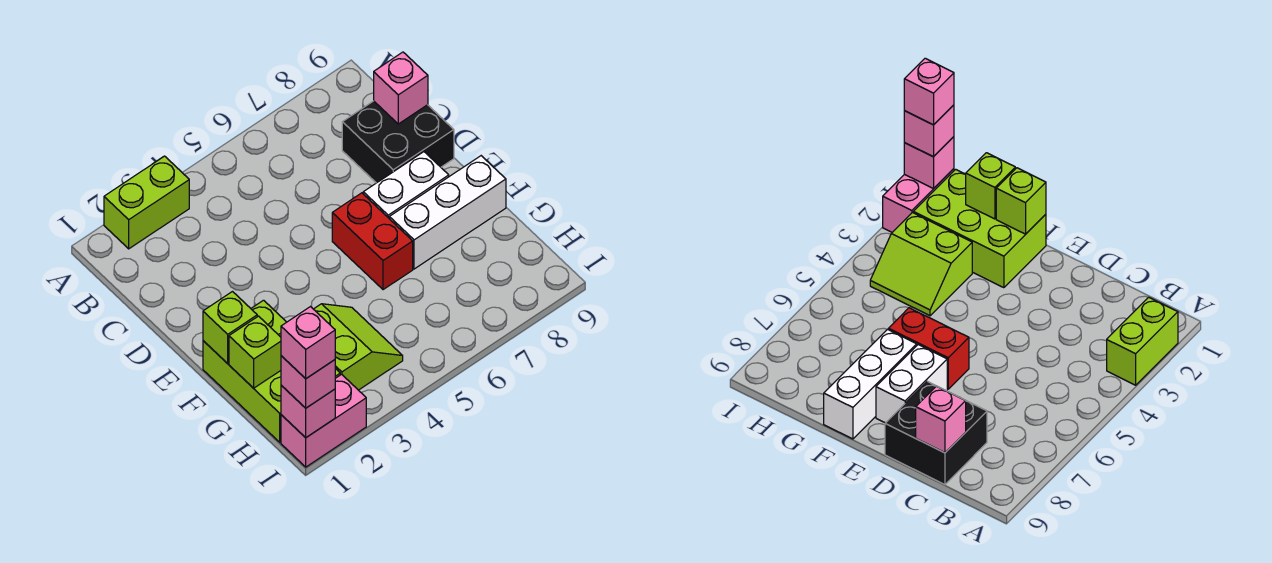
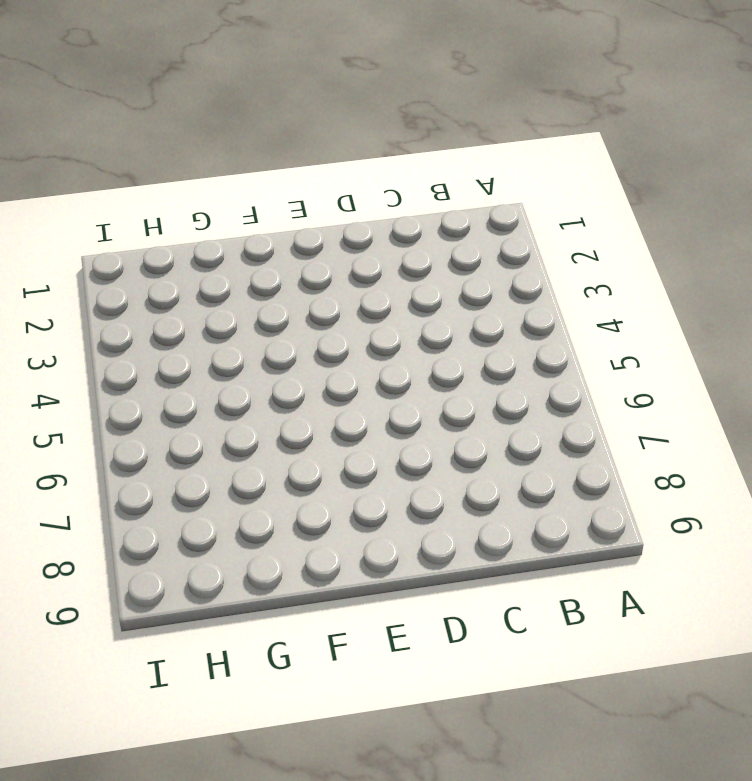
none -> lime 1x2 brick [104,156,189,249]
none -> black 2x2 brick [342,101,454,183]
none -> red 1x2 brick [332,193,413,290]

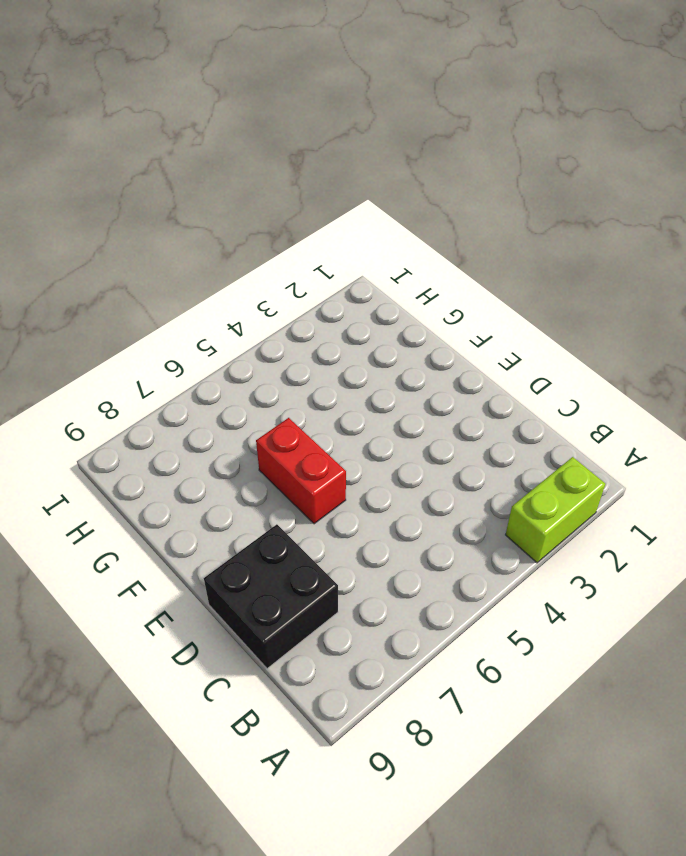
none -> white 1x2 brick [363,152,449,218]
none -> lime 2x3 brick [203,300,340,442]
none -> white 1x3 brick [389,156,506,269]

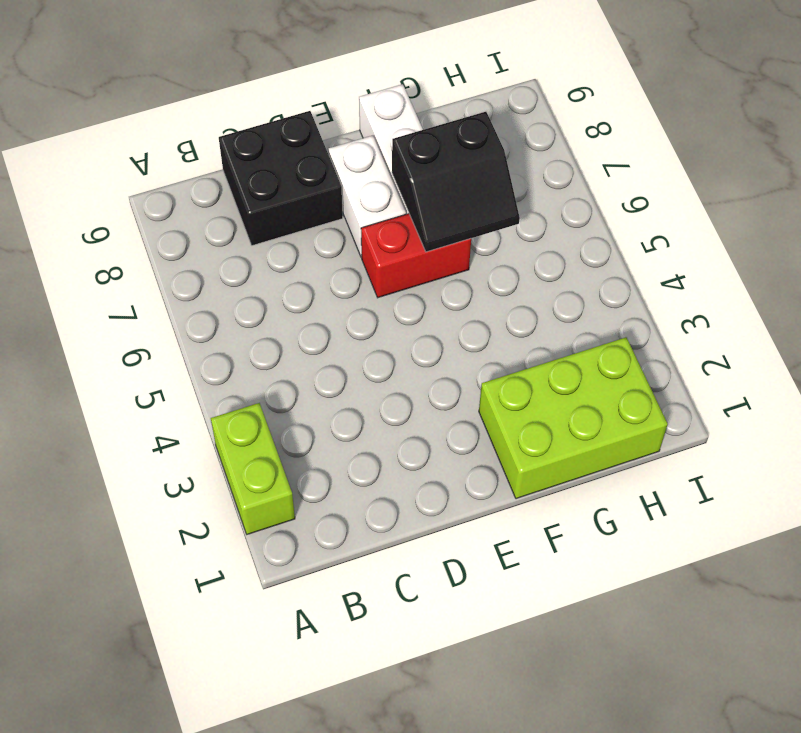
black 2x2 slope [392,112,520,252] -> none
none -> lime 2x2 slope [314,304,403,390]
none -> pink 1x2 brick [281,374,366,467]
none -> pink 1x1 brick [374,52,428,124]

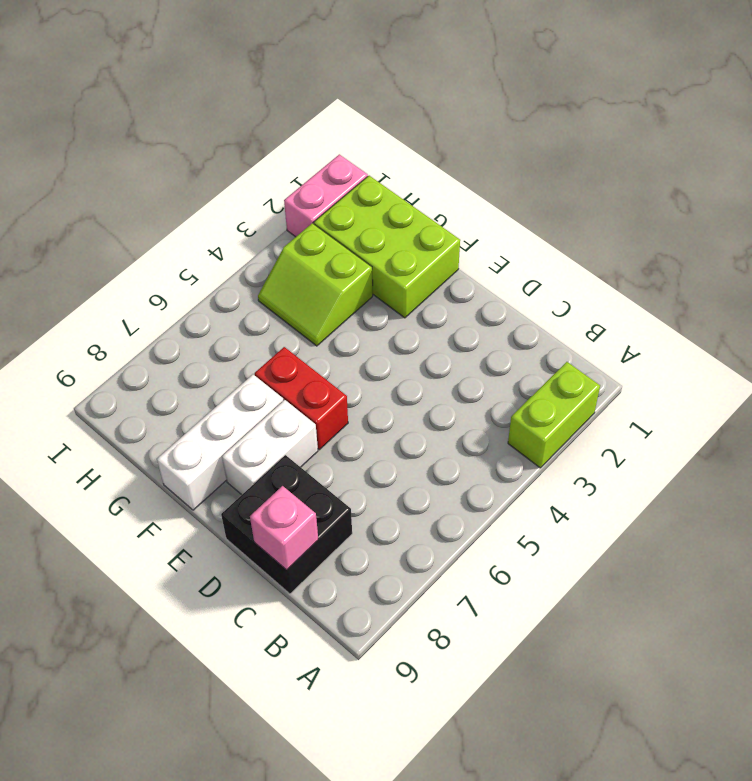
none -> lime 1x1 brick [203,292,257,364]
none -> lime 1x1 brick [229,316,281,388]
none -> pink 1x1 brick [281,385,335,438]

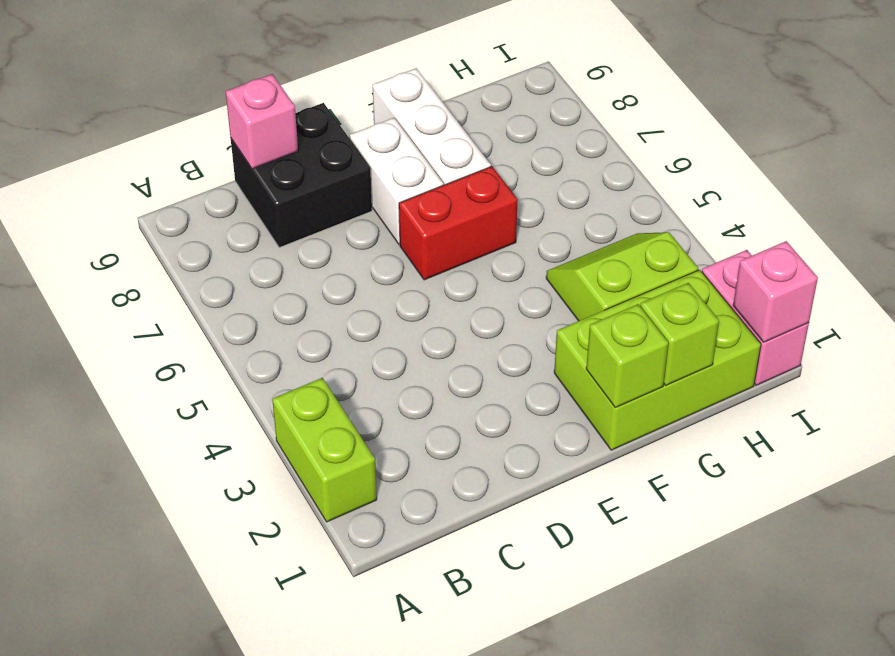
none -> pink 1x1 brick [281,356,335,408]
none -> pink 1x1 brick [281,307,335,379]

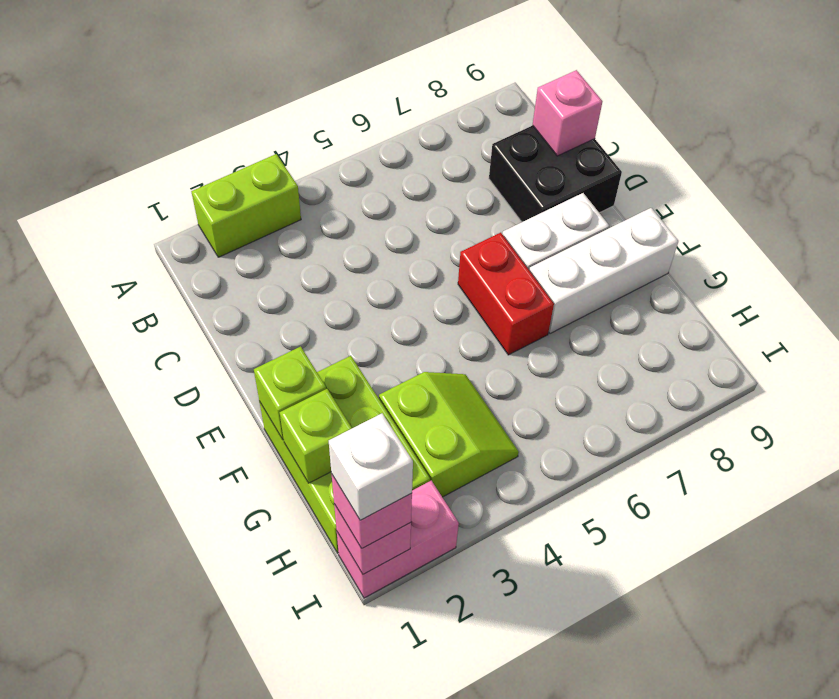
white 1x1 brick [329,413,413,520] -> pink 1x1 brick [281,307,335,379]

